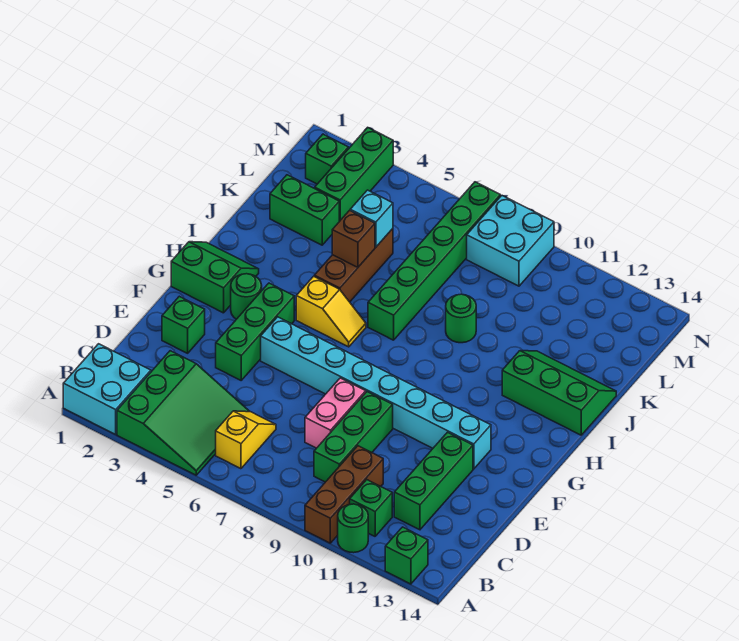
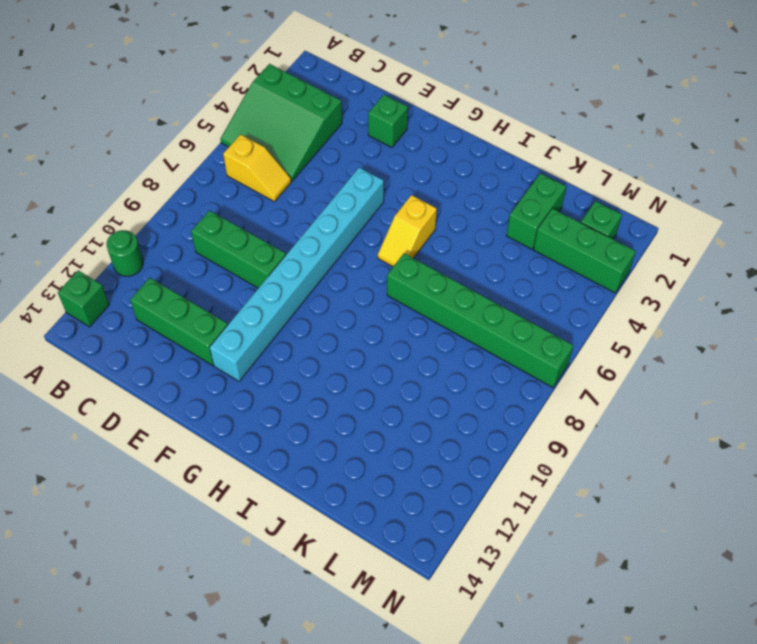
none -> cyan 2x2 brick [63,344,151,434]
none -> brown 1x3 brick [305,446,383,543]
none -> green 1x1 brick [350,480,392,536]

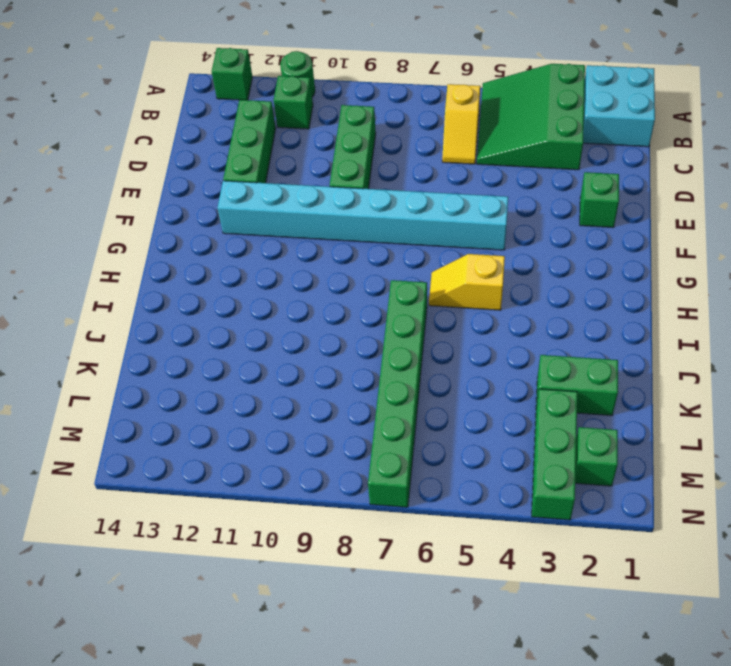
none -> brown 1x3 brick [305,446,383,543]
none -> pink 1x2 brick [305,378,366,448]
none -> green 1x3 brick [216,283,294,380]

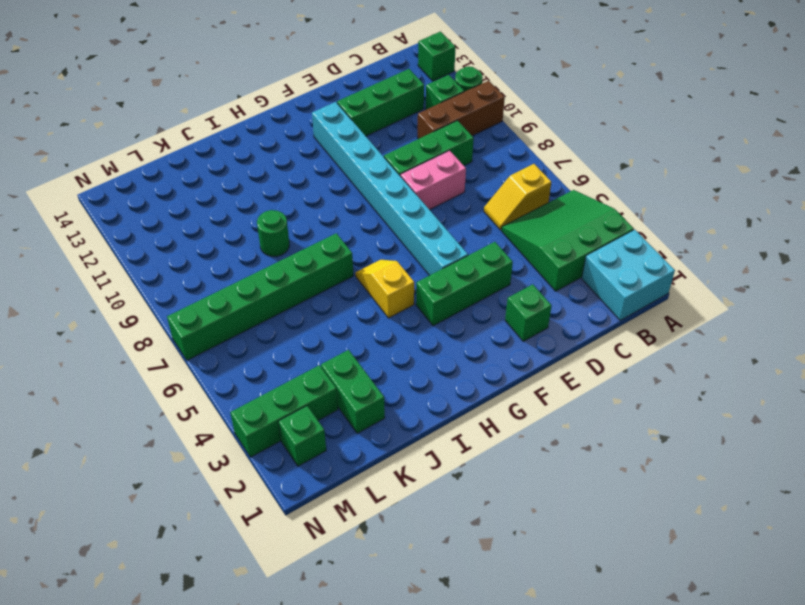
none -> green 2x2 slope [171,242,259,313]
none -> green 1x1 round brick [231,274,262,319]
none -> brown 1x3 brick [314,229,393,302]

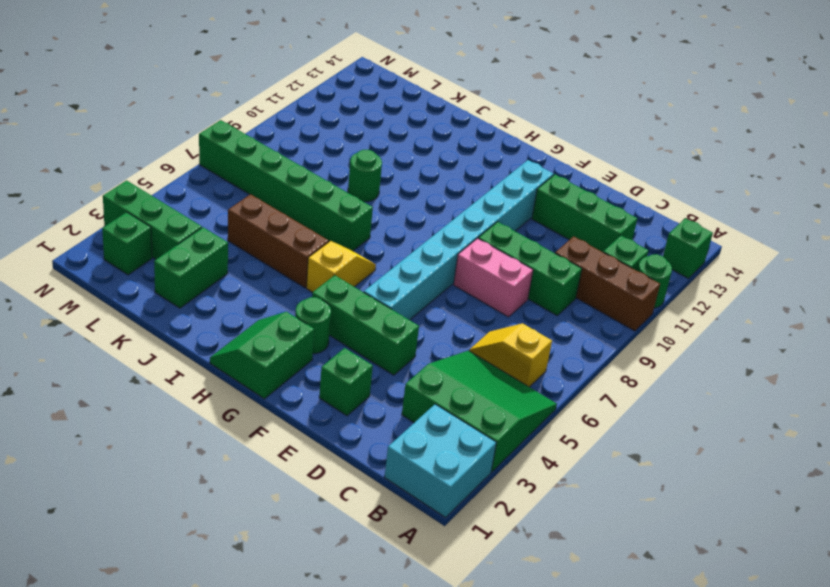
none -> green 2x3 slope [502,351,616,435]
none -> cyan 2x2 brick [467,196,554,286]
none -> brown 1x1 brick [332,210,375,267]

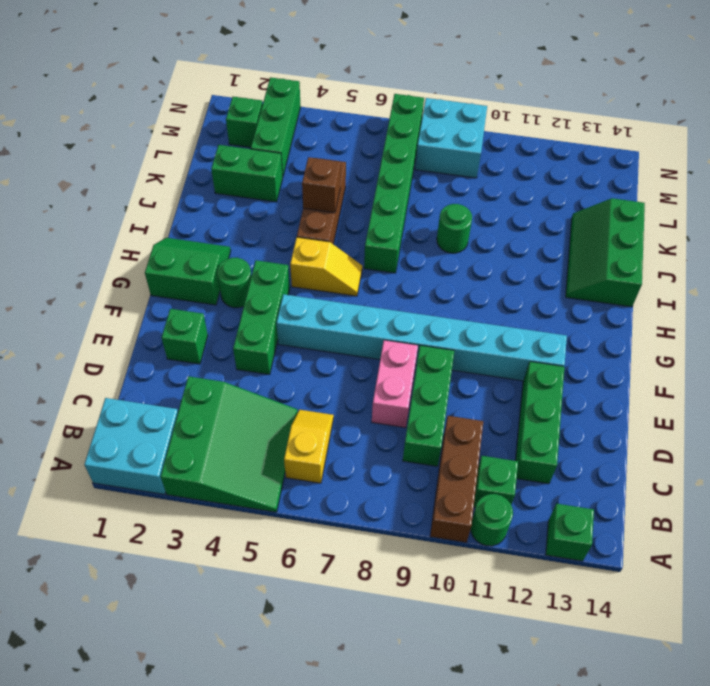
green 2x3 slope [566,198,645,307] -> green 2x3 slope turned to [502,351,616,435]
none -> cyan 1x1 brick [350,190,393,247]

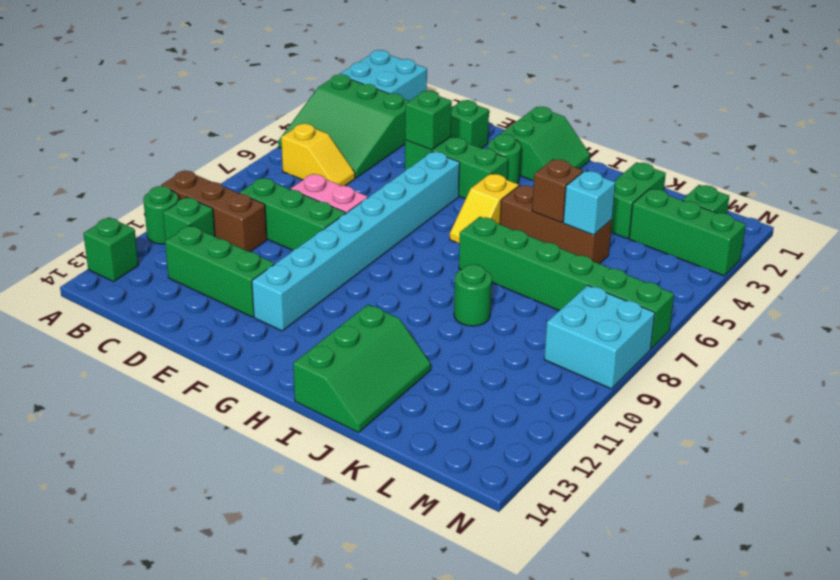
green 1x1 brick [405,91,452,150] -> none

